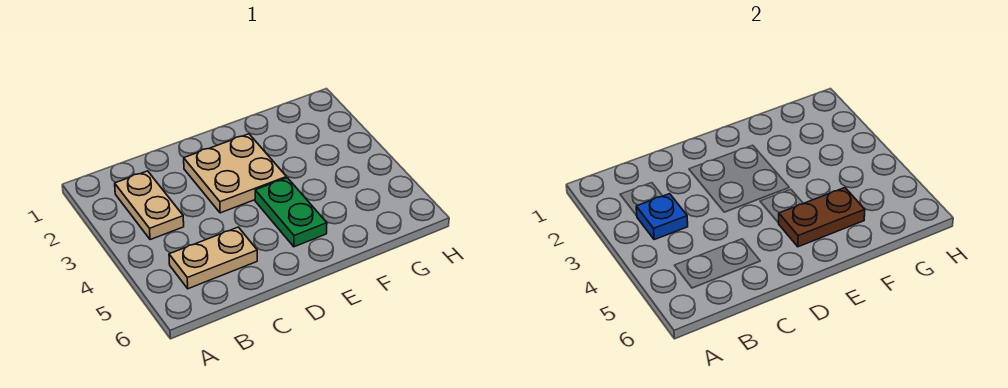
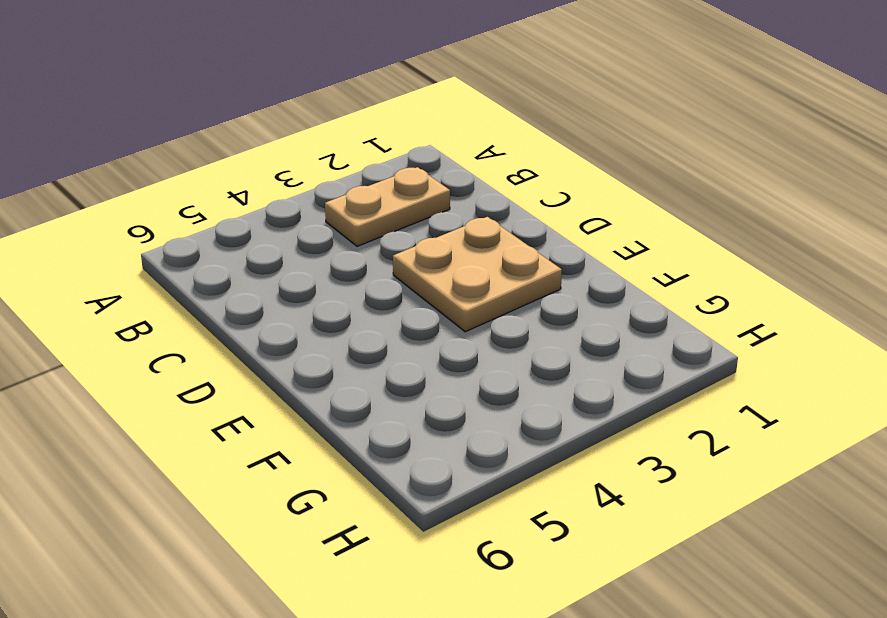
none -> tan 1x2 plate [169,227,257,289]
none -> green 1x2 plate [255,178,327,247]

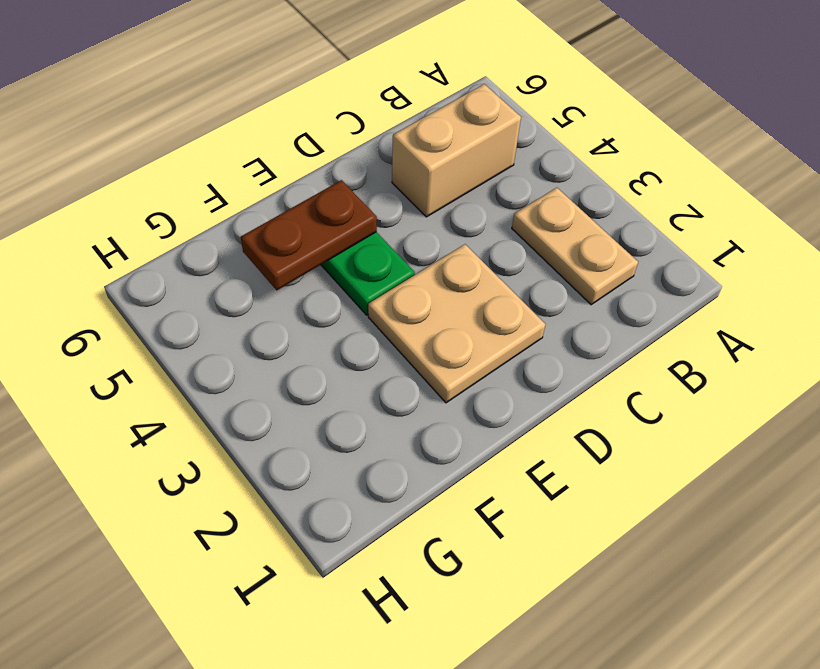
tan 1x2 brick [392,84,521,217] -> tan 1x2 plate [169,227,257,289]
none -> blue 1x1 plate [636,194,688,240]

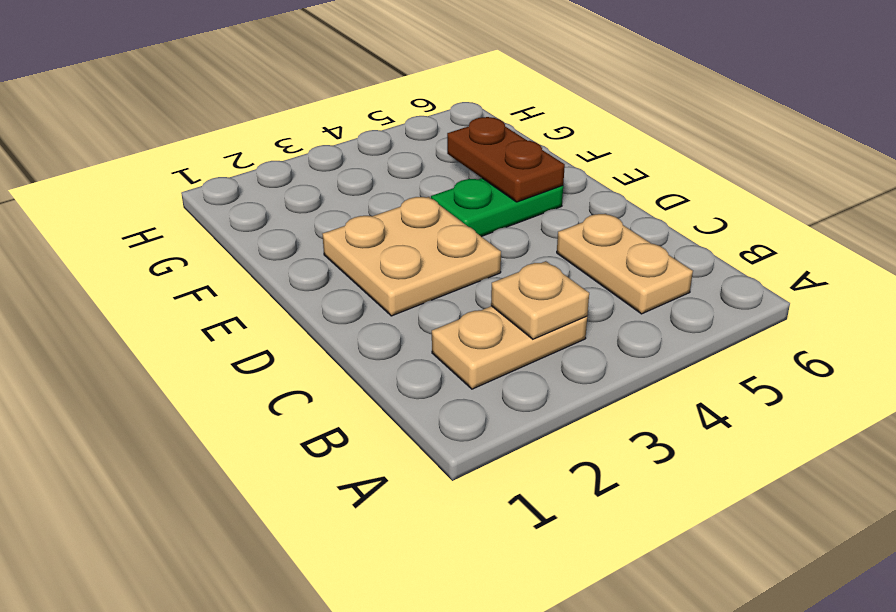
tan 1x1 plate [491,261,589,339] -> blue 1x1 plate [636,194,688,240]

